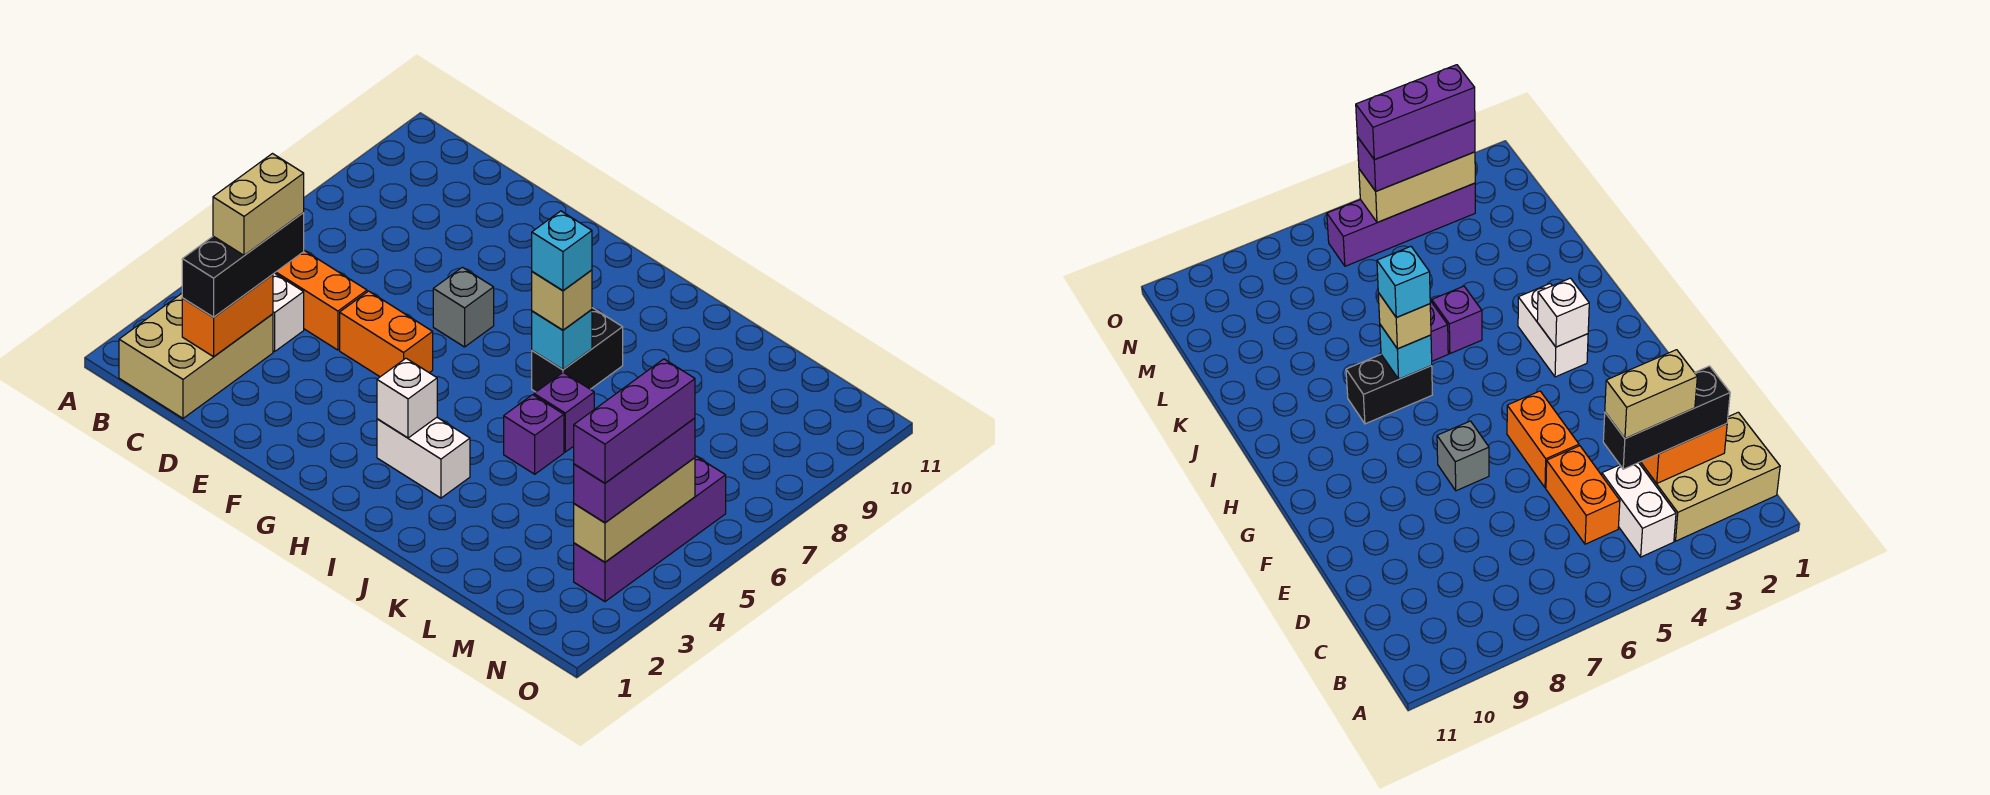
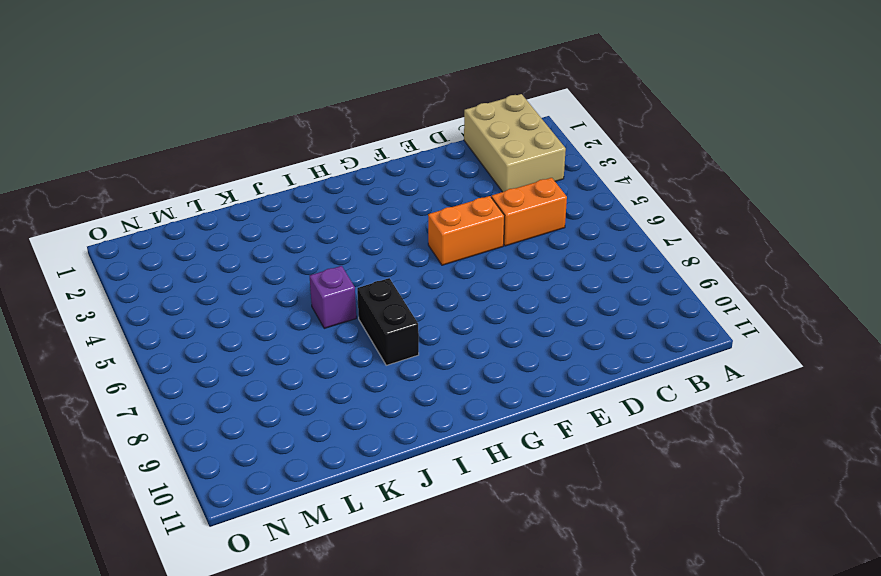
none -> white 1x2 brick [273,273,304,352]
none -> grey 1x1 brick [433,267,494,347]
none -> white 1x2 brick [377,417,470,498]

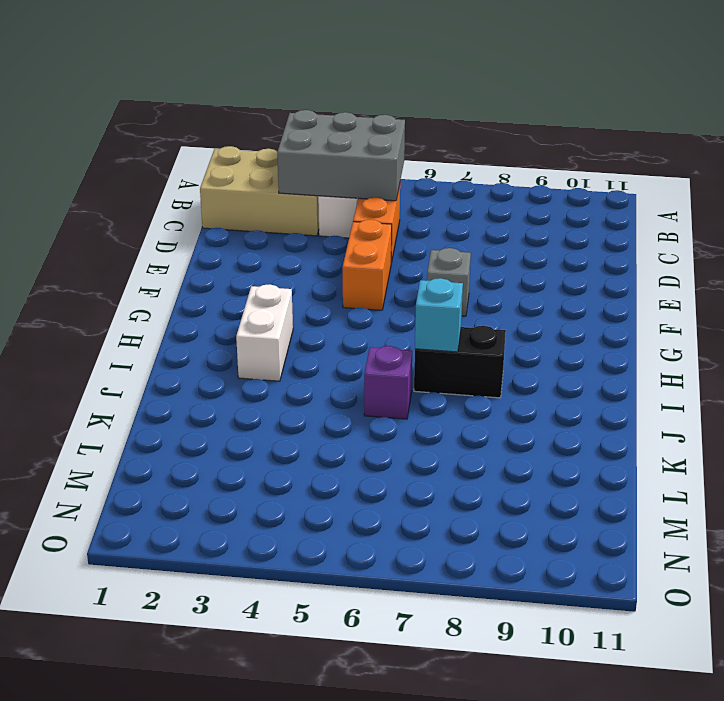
grey 2x3 brick [277,110,405,201] -> orange 1x2 brick [182,275,273,357]
none -> purple 1x1 brick [504,395,564,474]
none -> purple 1x4 brick [574,456,726,602]
none -> white 1x1 brick [377,358,437,438]

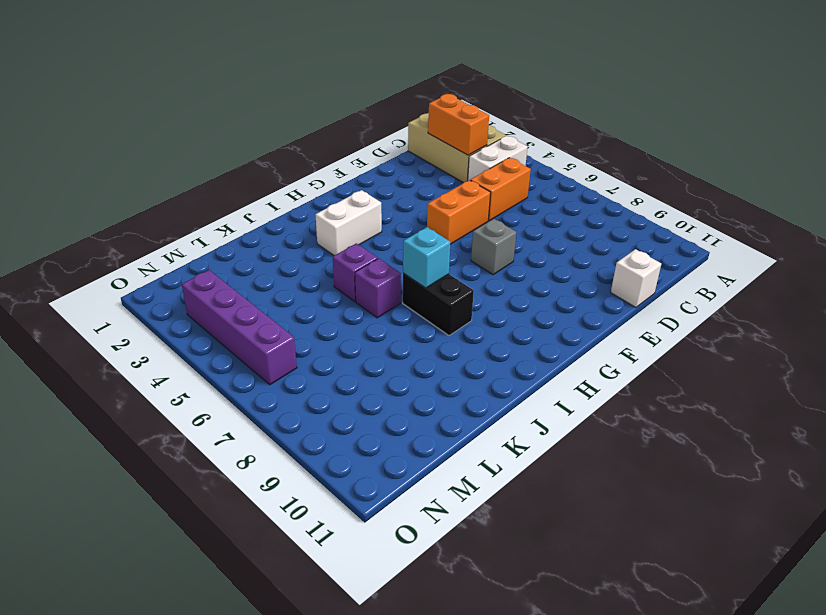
white 1x1 brick [611,249,661,307] -> white 1x1 brick moved to [377,358,437,438]
none -> tan 1x3 brick [574,458,695,562]
none -> black 1x3 brick [182,213,304,317]
none -> tan 1x1 brick [532,270,592,330]

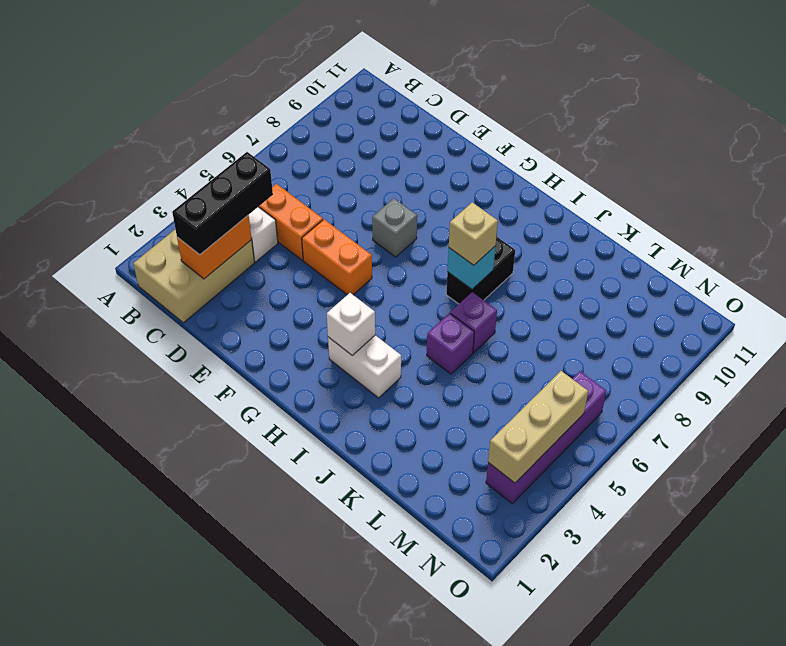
none -> purple 1x3 brick [574,418,695,523]
none -> tan 1x2 brick [213,154,304,255]
none -> cyan 1x1 brick [532,211,592,290]

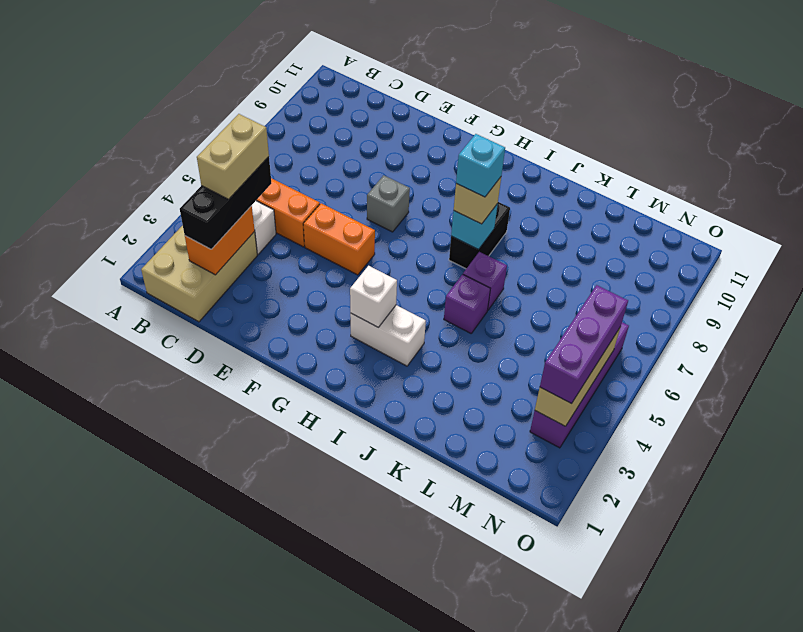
none -> purple 1x3 brick [574,359,695,483]

